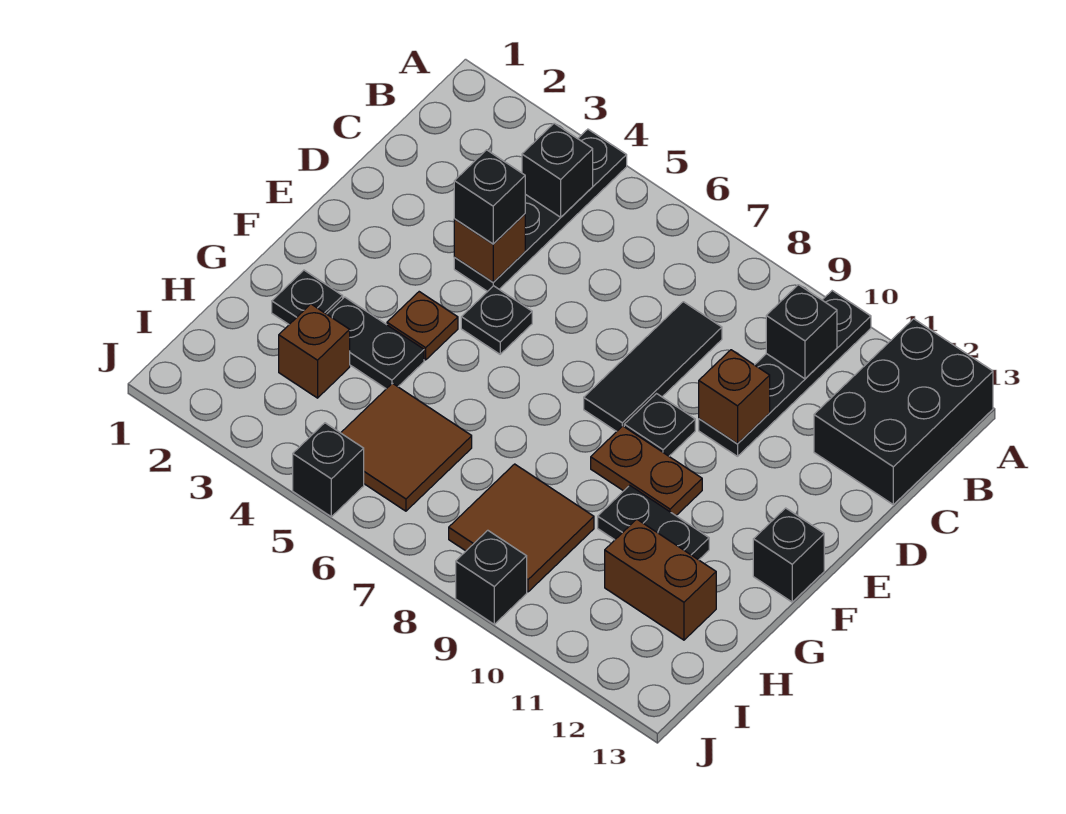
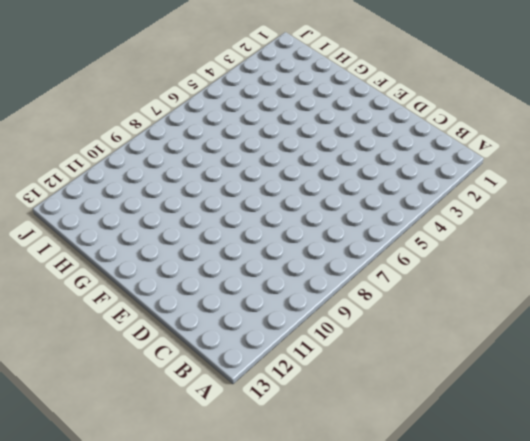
none -> black 1x4 plate [454,129,627,292]
none -> black 1x4 plate [699,291,871,456]
none -> black 2x3 brick [814,319,993,505]

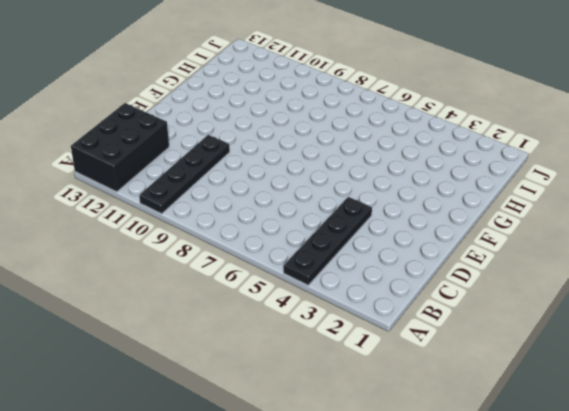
none -> black 1x3 tile [584,302,722,431]
none -> black 1x1 plate [461,286,532,354]
none -> black 1x1 plate [624,394,695,456]

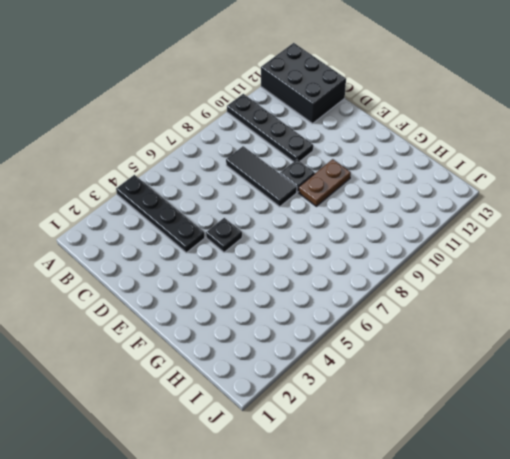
none -> brown 1x1 plate [387,292,458,360]
none -> black 1x1 brick [753,508,824,602]
none -> black 1x1 plate [272,270,343,324]

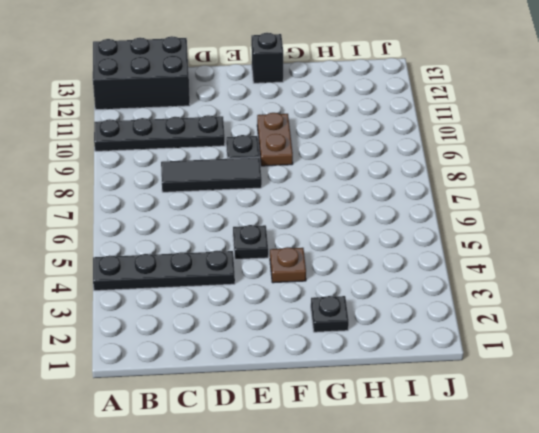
none -> black 1x2 plate [327,297,424,389]
none -> black 1x2 plate [598,485,709,560]
none -> brown 1x1 brick [279,304,350,398]

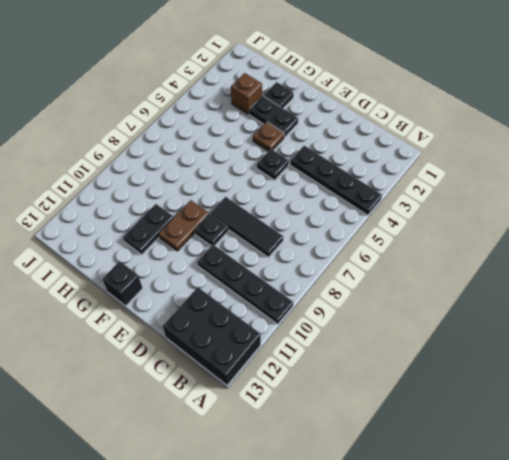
black 1x2 plate [249,96,298,137] -> black 1x2 plate turned to [327,297,424,389]
none -> brown 2x2 tile [341,383,472,511]
none -> brown 2x2 tile [449,464,594,592]
none -> brown 1x2 brick [605,519,716,640]

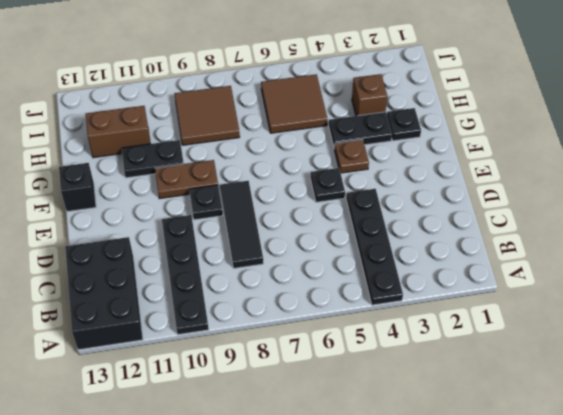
none -> black 1x1 brick [293,423,364,517]
none -> black 1x1 brick [456,530,527,624]
none -> black 1x1 brick [522,123,593,217]

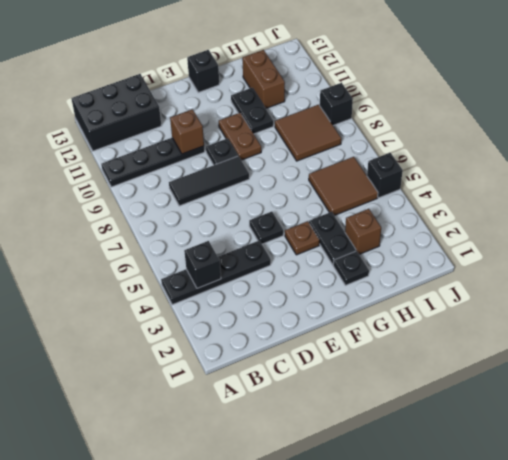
none -> black 1x1 brick [766,285,837,379]
none -> brown 1x1 brick [454,214,525,282]
none -> black 1x1 brick [454,150,525,244]

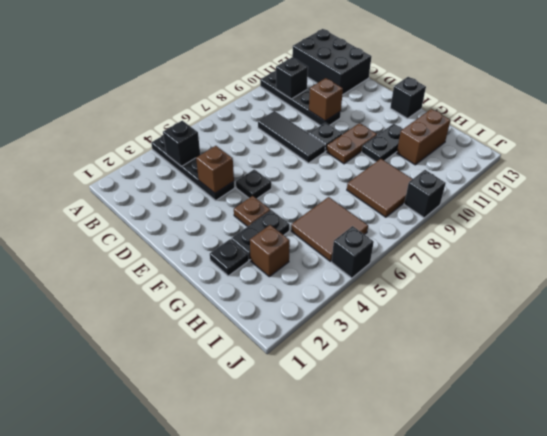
none -> black 1x1 brick [454,150,525,244]

